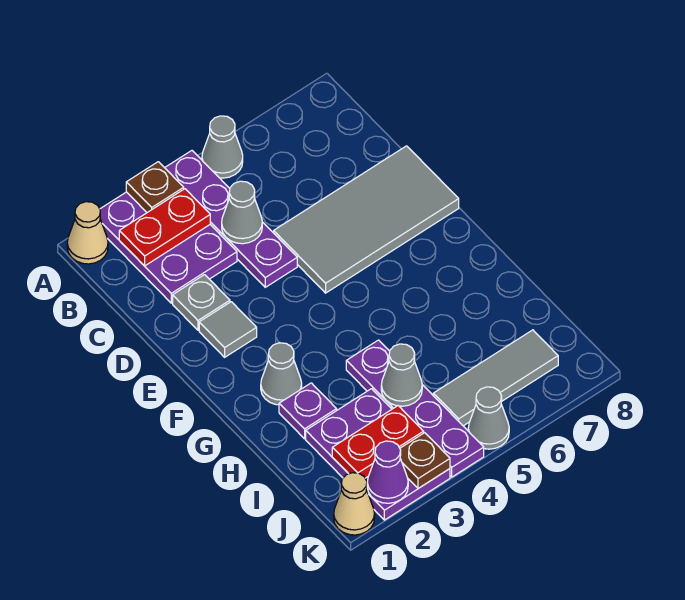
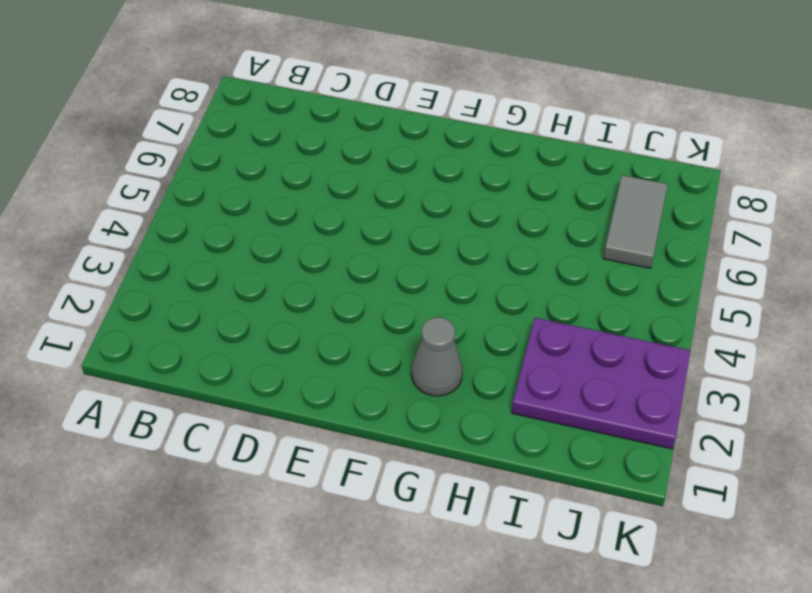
grey 1x2 tile [603,175,668,268] -> grey 1x3 tile [433,330,558,426]
none -> tan 1x1 cone [67,202,108,264]
none -> purple 2x3 plate [100,192,237,303]
none -> purple 1x4 plate [165,151,297,287]

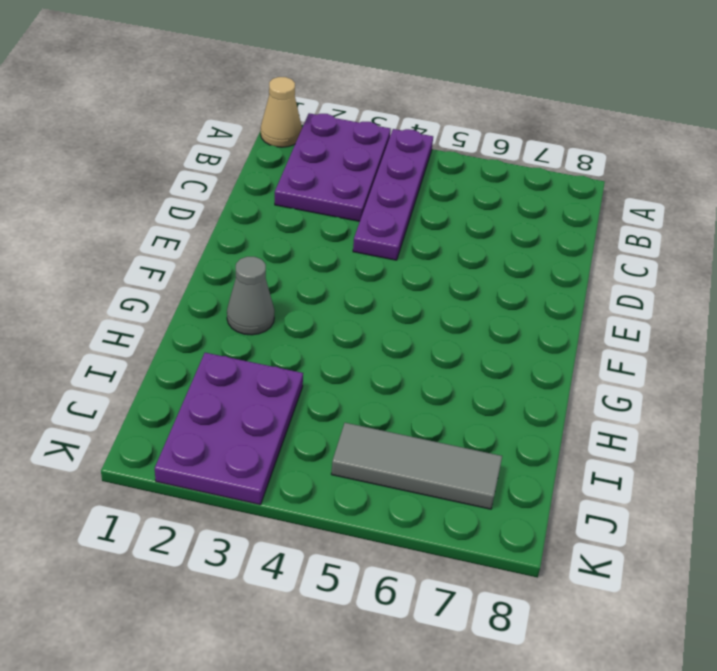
none -> grey 1x1 cone [202,116,243,178]
none -> grey 1x1 plate [173,275,230,330]
none -> grey 2x4 tile [274,146,459,293]

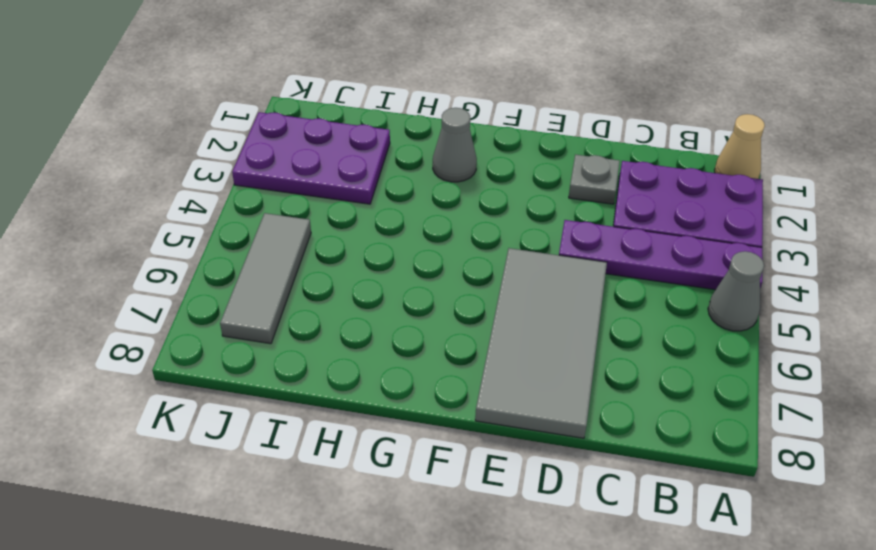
none -> grey 1x1 tile [199,302,257,357]
none -> purple 1x1 plate [279,383,337,439]
none -> purple 1x4 plate [346,340,484,477]

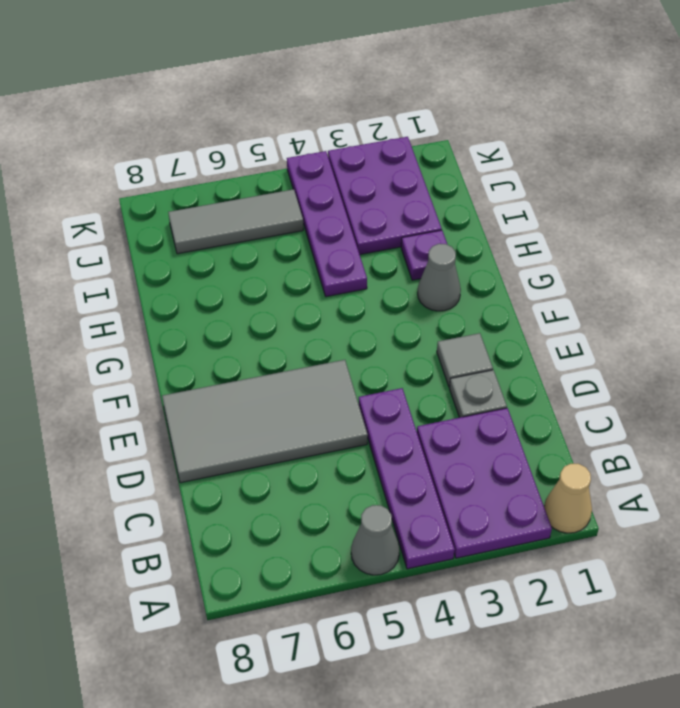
none -> tan 1x1 cone [334,473,375,535]
none -> grey 1x1 cone [468,387,509,449]
none -> brown 1x1 plate [126,162,184,212]

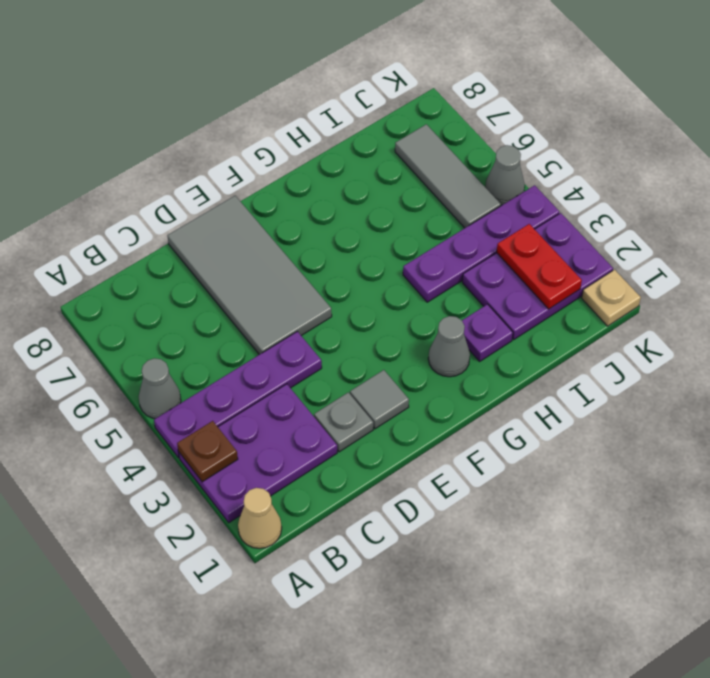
tan 1x1 plate [582,270,641,326] -> tan 1x1 cone [334,473,375,535]
none -> red 1x2 plate [119,189,210,266]
none -> grey 1x1 cone [222,181,262,244]
none -> grey 1x1 cone [381,344,422,406]

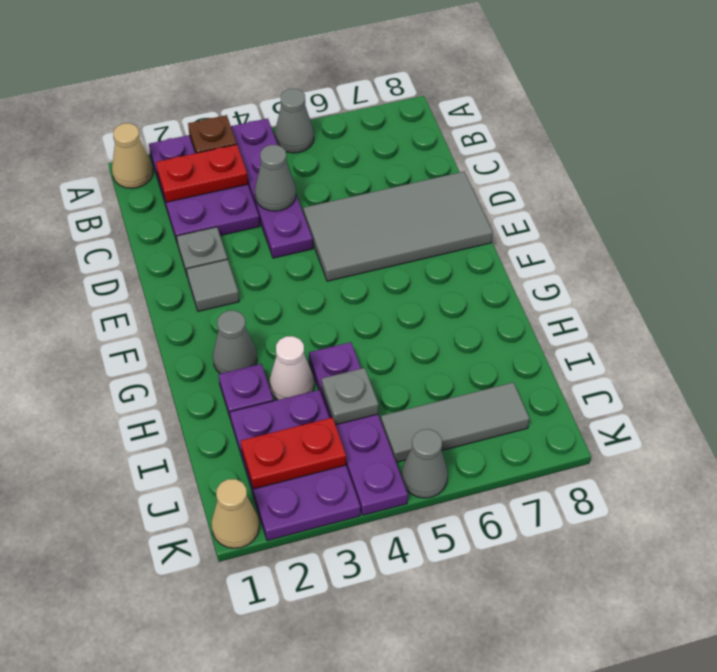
white 1x1 cone [269,336,314,400] -> none
grey 1x1 plate [322,368,379,425] -> grey 1x1 cone [381,344,422,406]
none -> purple 1x1 cone [367,441,408,503]
none -> brown 1x1 plate [400,433,450,488]

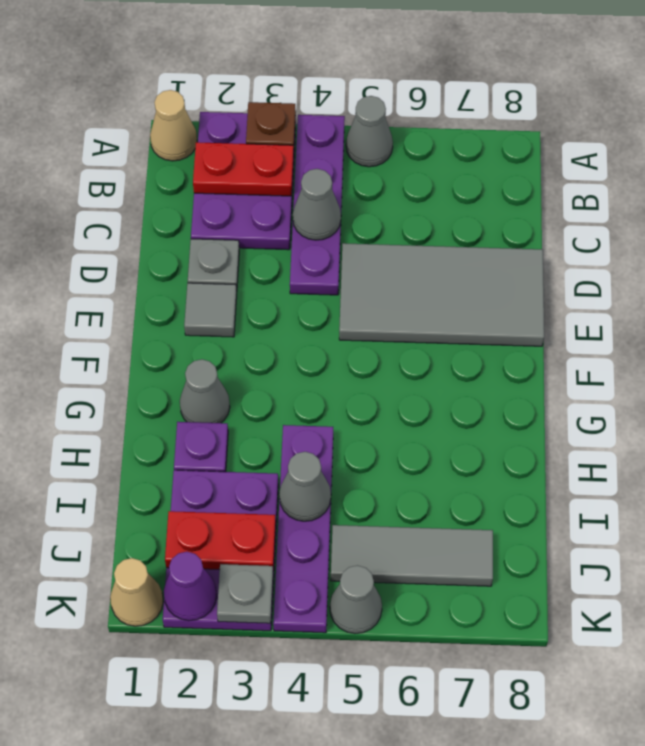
grey 1x1 plate [217,564,273,623] -> brown 1x1 plate [400,433,450,488]

